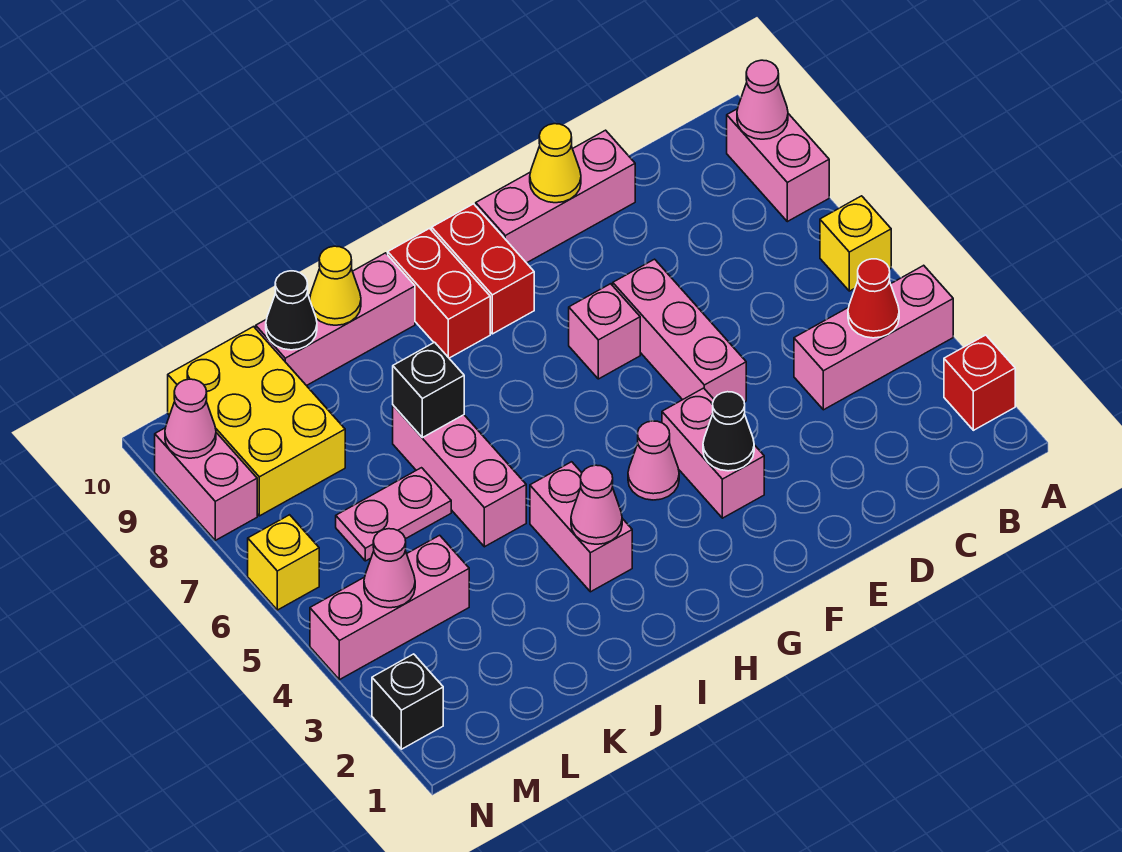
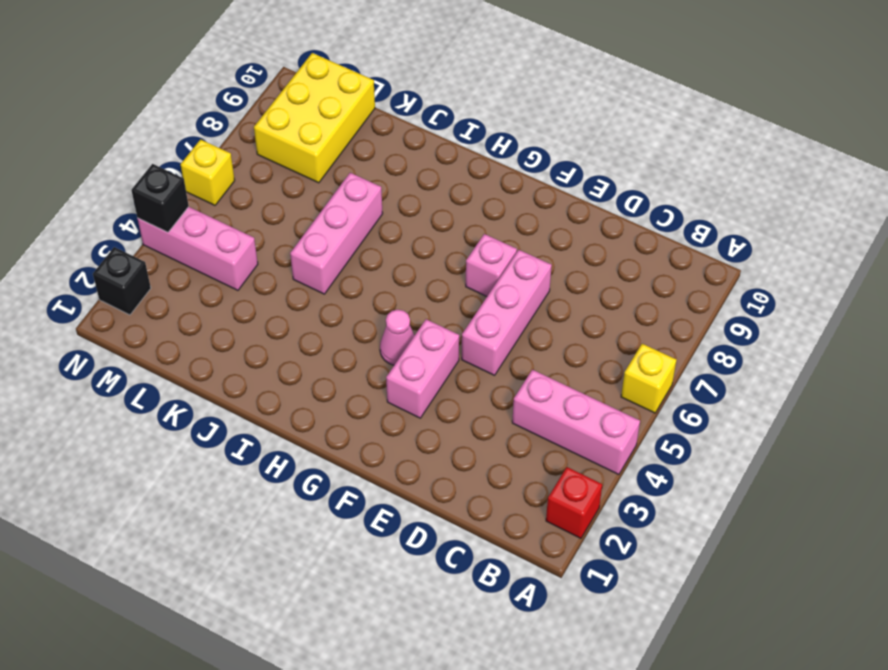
black 1x1 brick [131,164,189,232] -> black 1x1 brick moved to [393,342,464,438]
none -> pink 1x2 brick [727,109,829,222]
none -> pink 1x3 brick [476,130,635,263]
none -> red 1x2 brick [432,204,534,334]
none -> red 1x2 brick [388,229,490,358]

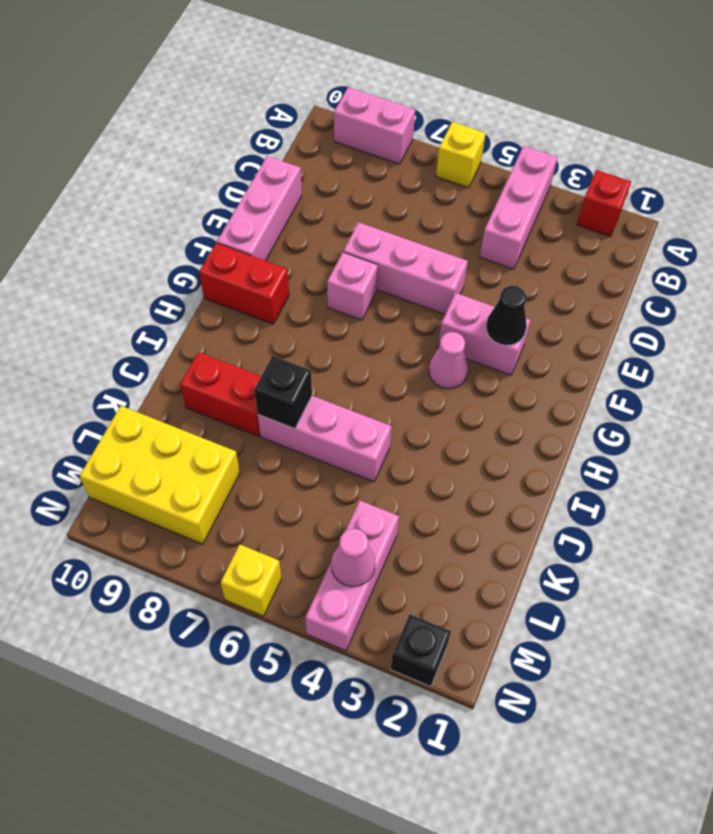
red 1x2 brick [180,352,261,436] -> red 1x2 brick moved to [388,229,490,358]
none -> pink 1x2 brick [530,462,632,592]
none -> pink 1x3 brick [256,253,415,386]
none -> pink 1x2 plate [336,468,451,561]
none -> pink 1x2 brick [155,428,257,540]

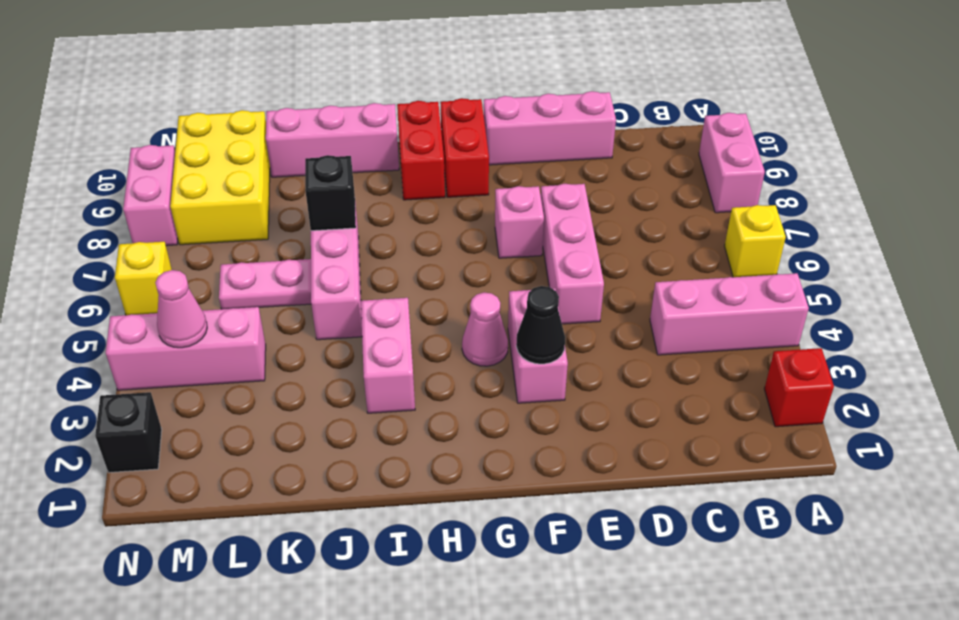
none -> pink 1x1 cone [737,60,788,139]
none -> red 1x1 cone [848,259,899,338]
none -> yellow 1x1 cone [530,124,581,203]
none -> pink 1x1 cone [571,465,622,544]

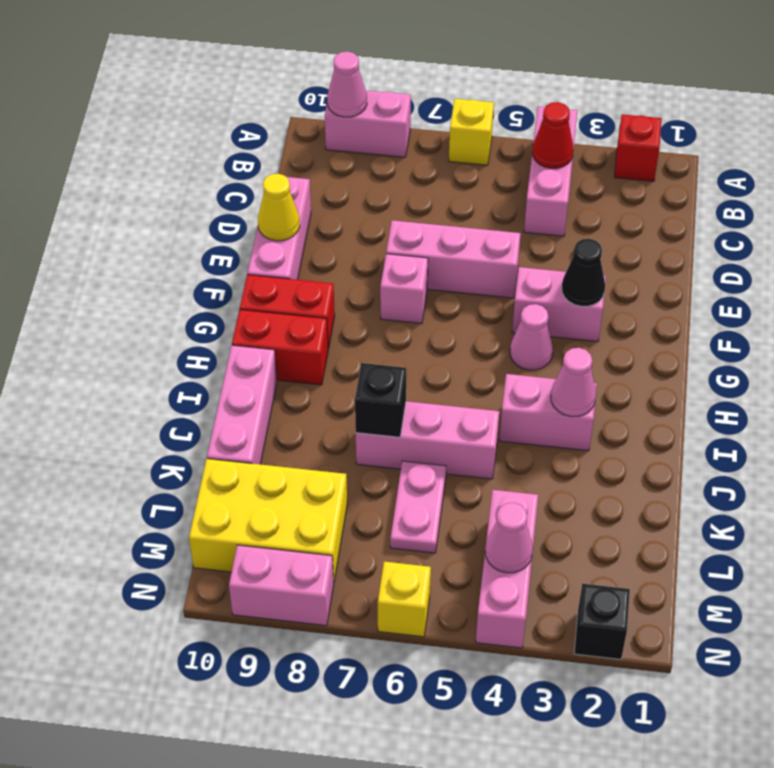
none -> yellow 1x1 cone [310,246,361,325]
none -> black 1x1 cone [266,271,317,350]
none -> pink 1x1 cone [165,379,216,458]

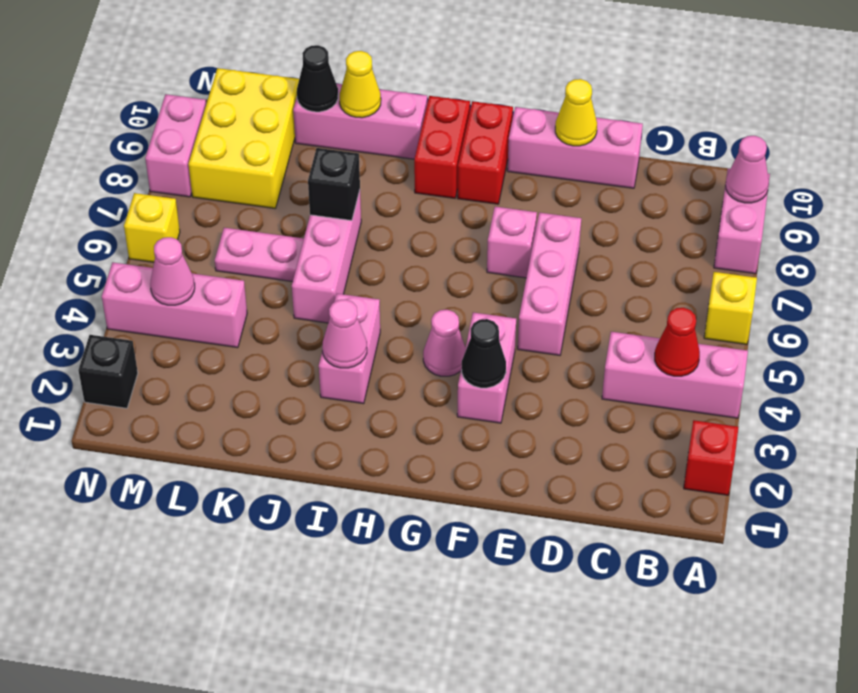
none -> pink 1x1 cone [165,379,216,458]

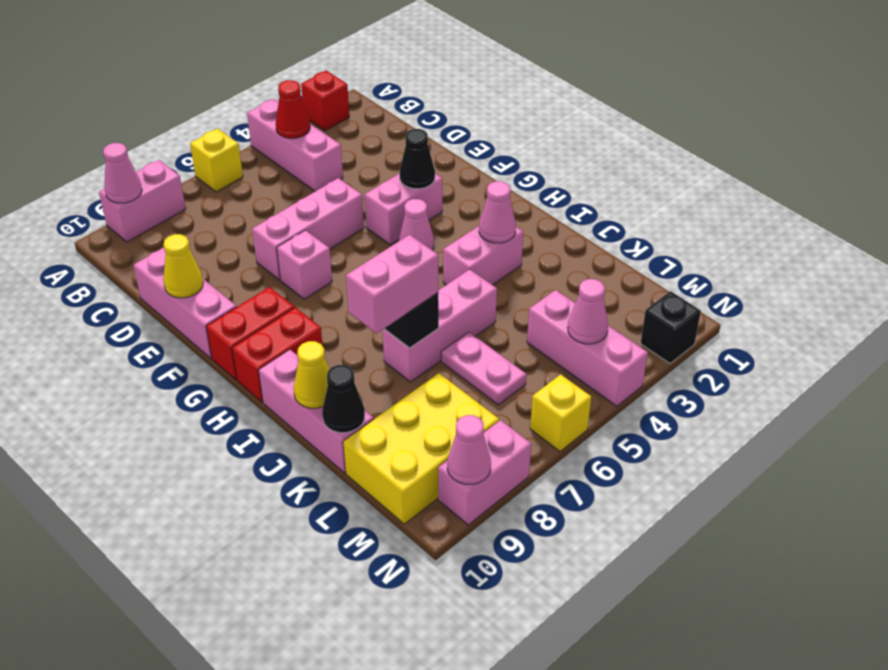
pink 1x2 brick [346,235,438,334] -> none

